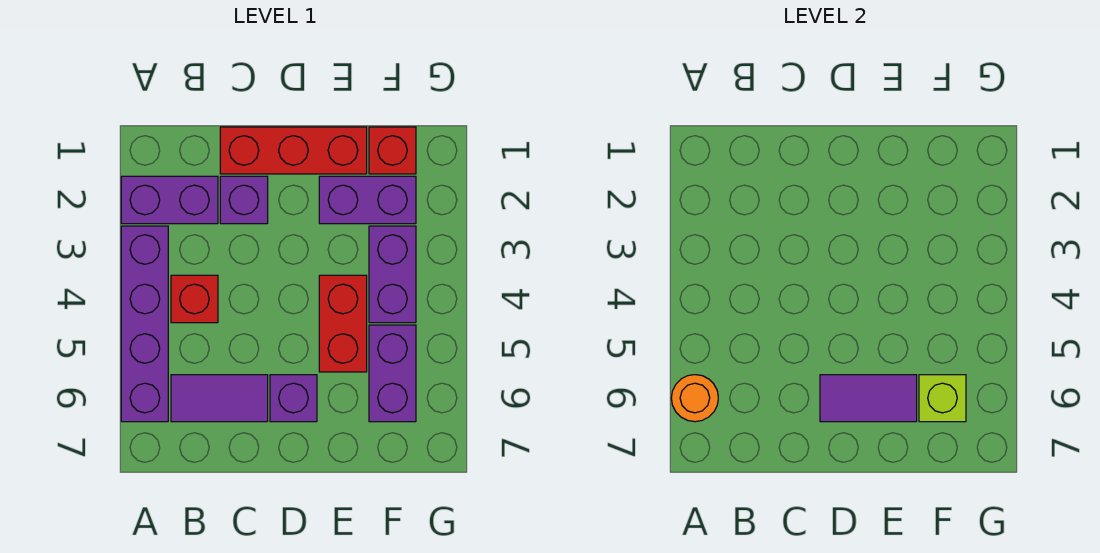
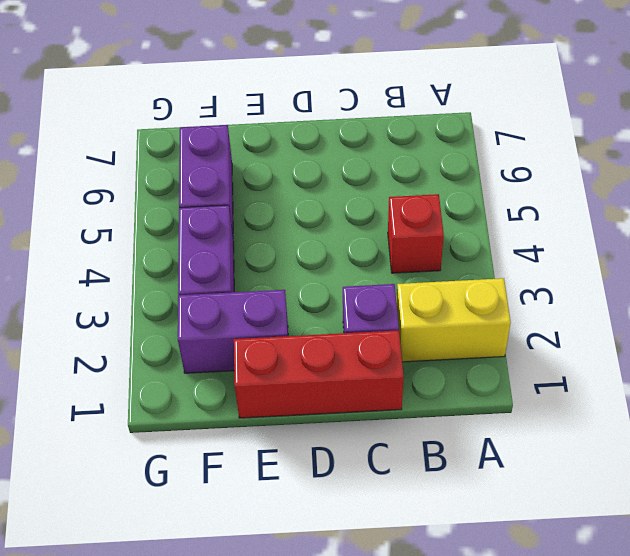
yellow 1x2 brick [397,278,511,362] -> purple 1x2 brick [121,176,218,224]
none -> purple 1x4 brick [121,226,168,422]
none -> purple 1x2 tile [171,375,268,422]
none -> purple 1x1 brick [270,375,317,422]

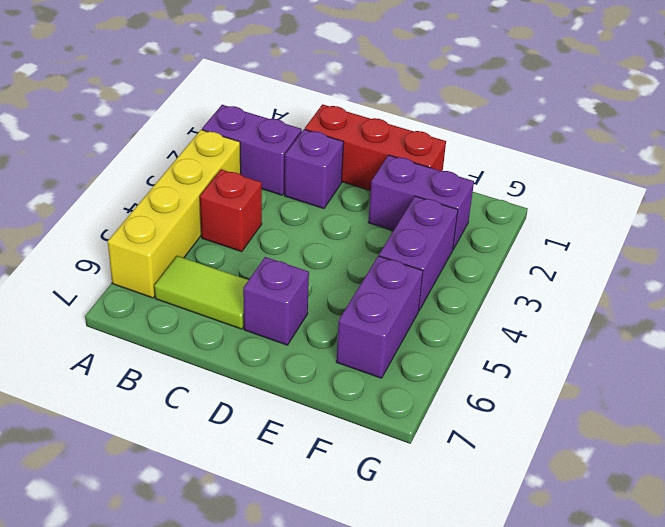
yellow 1x4 brick [108,130,241,298] -> purple 1x4 brick [121,226,168,422]
lime 1x2 tile [154,256,248,329] -> purple 1x2 tile [171,375,268,422]
none -> red 1x2 brick [319,275,367,372]
none -> red 1x1 brick [369,127,416,174]
none -> orange 1x1 round brick [671,375,718,422]

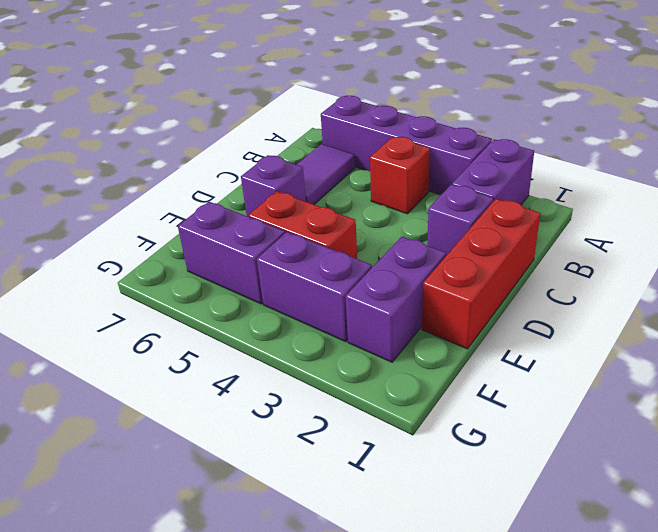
none -> red 1x1 brick [369,127,416,174]
none -> orange 1x1 round brick [671,375,718,422]
none -> purple 1x2 tile [820,375,917,422]

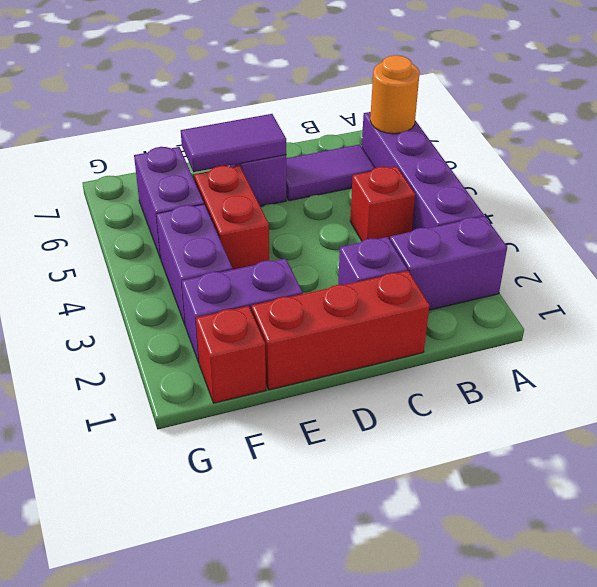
none -> lime 1x1 brick [919,375,966,422]

